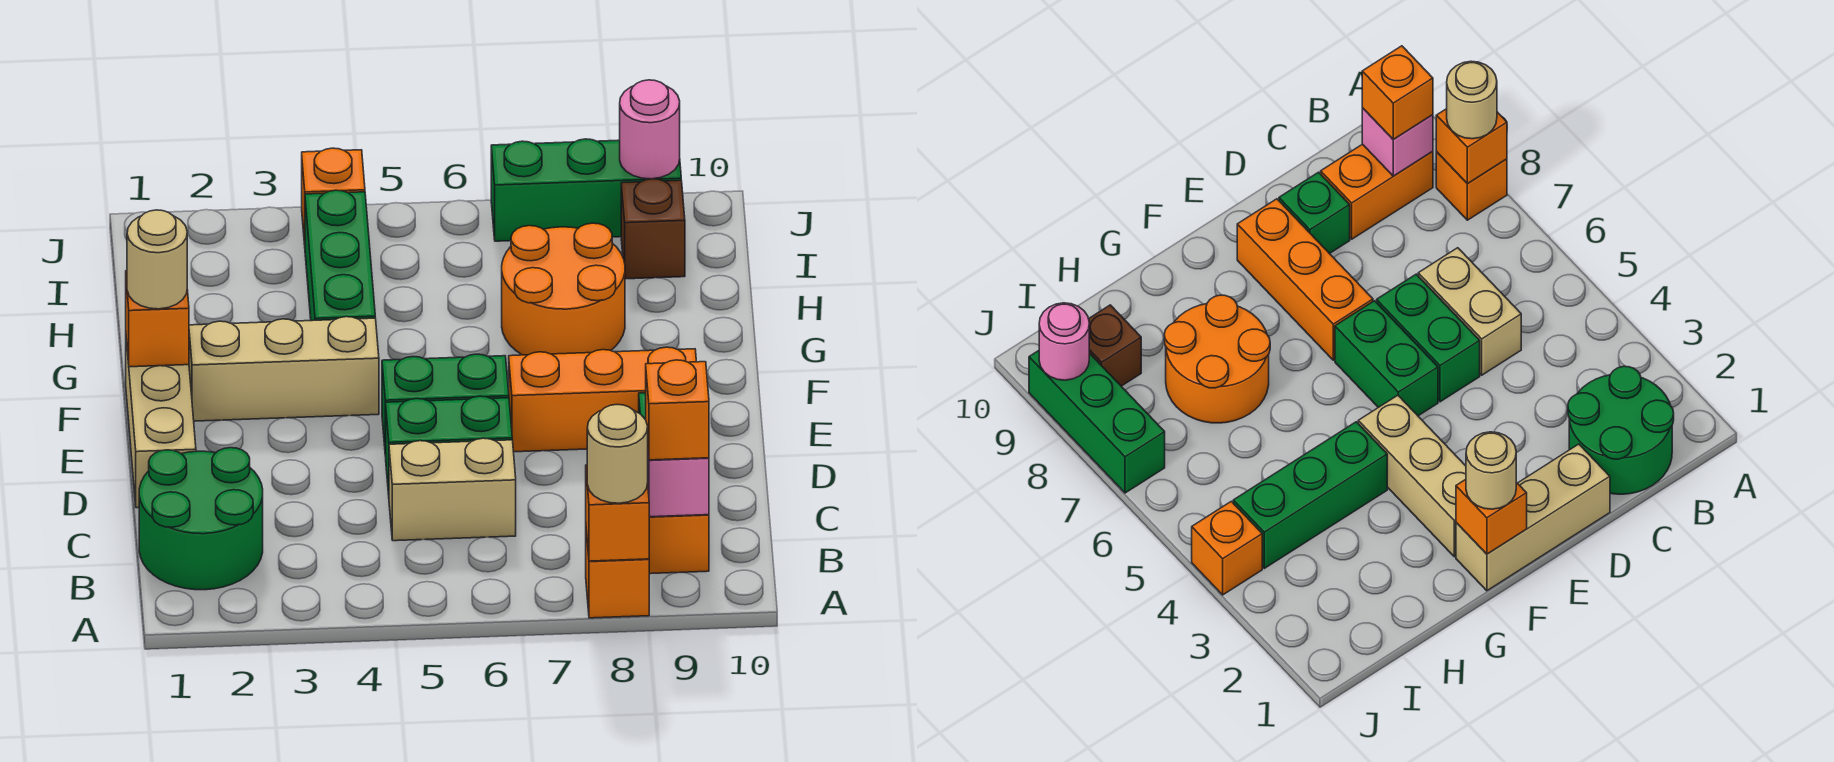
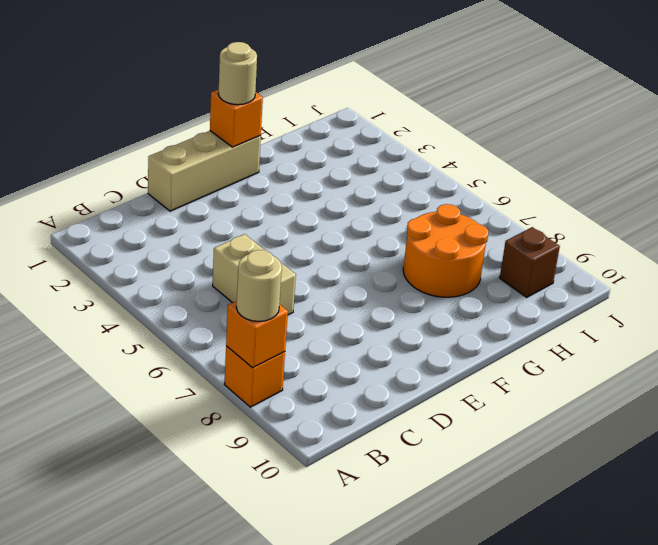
none -> green 2x2 round brick [139,448,263,590]
none -> orange 1x2 brick [649,515,709,574]
none -> green 1x2 brick [386,396,512,495]

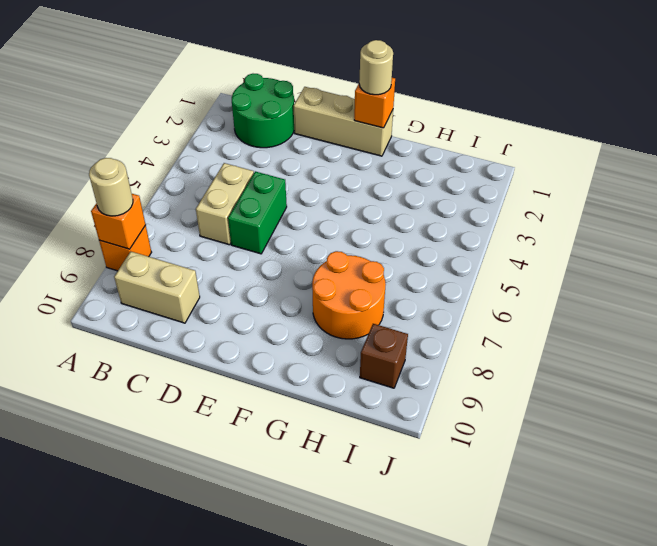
tan 1x2 brick [114,251,200,323] -> orange 1x2 brick [649,515,709,574]
none -> green 1x1 brick [1279,172,1350,254]
none -> green 1x2 brick [382,354,509,456]
none -> orange 1x3 brick [509,347,696,452]

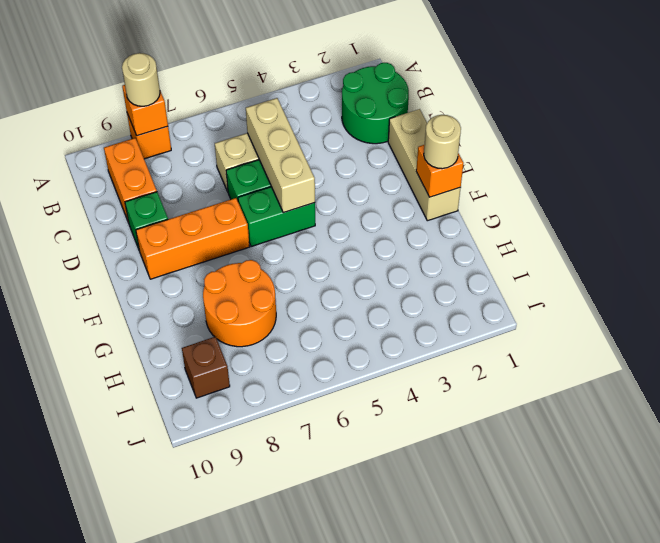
tan 1x3 brick [246,98,315,213] -> tan 1x3 brick turned to [189,317,379,421]
none -> green 1x3 brick [305,190,375,321]
none -> orange 1x1 brick [302,148,365,244]
none -> green 1x3 brick [491,139,681,241]

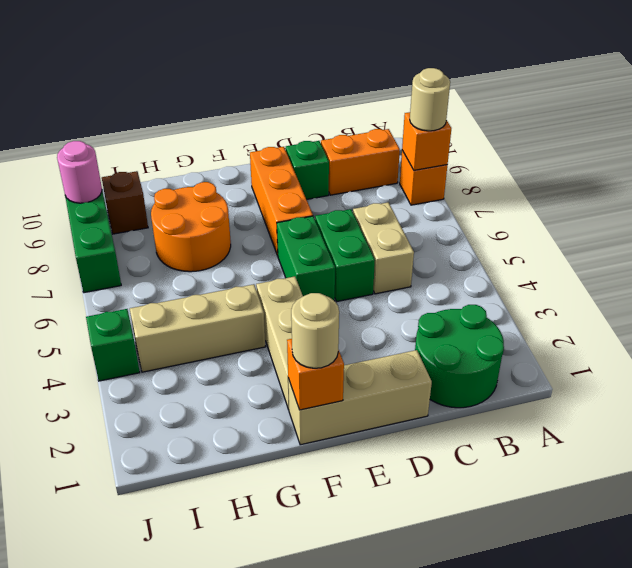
tan 1x3 brick [130,284,266,372] -> green 1x3 brick [305,190,375,321]
green 1x1 brick [86,309,140,381] -> orange 1x1 brick [302,148,365,244]
none -> pink 1x1 brick [648,456,709,517]
none -> orange 1x1 brick [646,360,709,460]

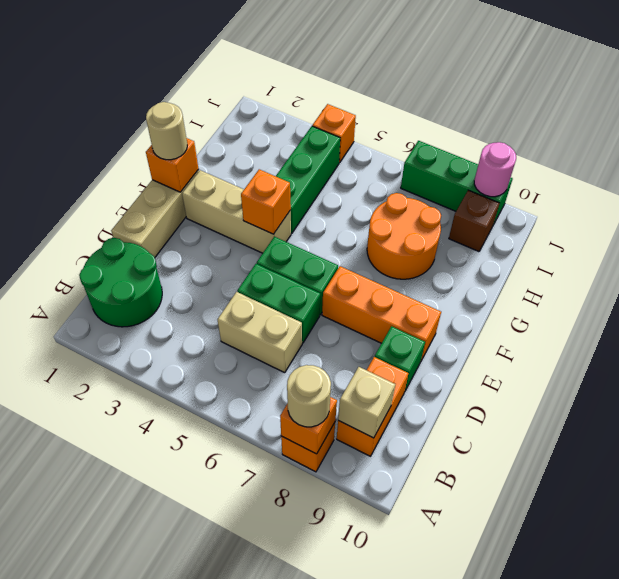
tan 1x1 brick [338,367,395,438] -> pink 1x1 brick [648,456,709,517]
orange 1x1 brick [241,169,291,234] -> orange 1x1 brick moved to [646,360,709,460]

